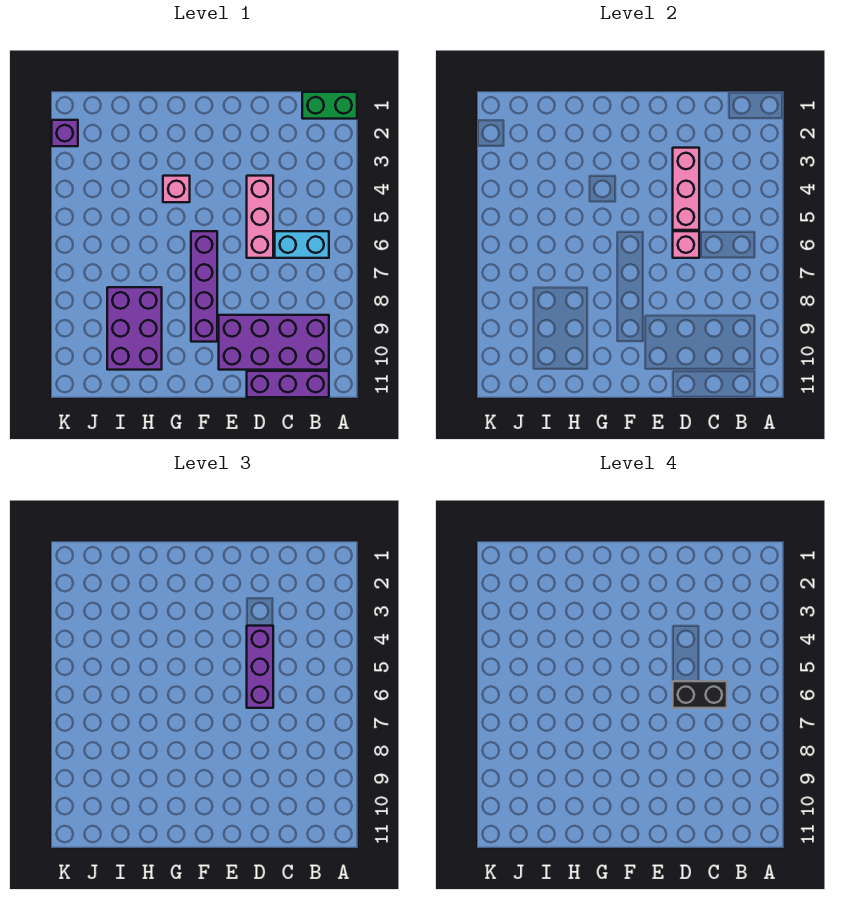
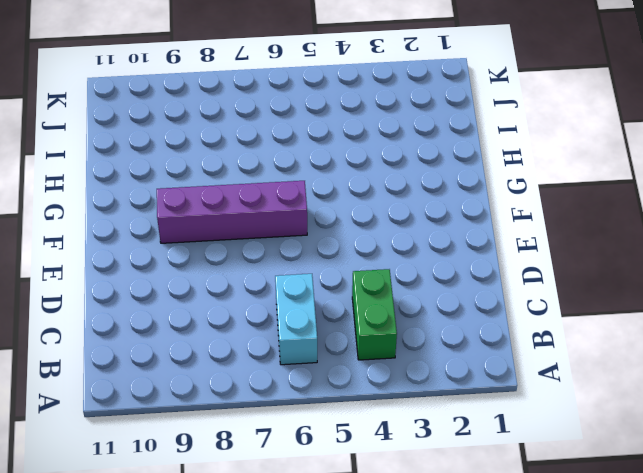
green 1x2 brick [352,269,397,360] -> green 1x2 brick moved to [302,92,357,119]
none -> purple 2x4 brick [219,315,329,370]
none -> purple 1x3 brick [247,371,329,397]
none -> pink 1x3 brick [247,176,273,258]

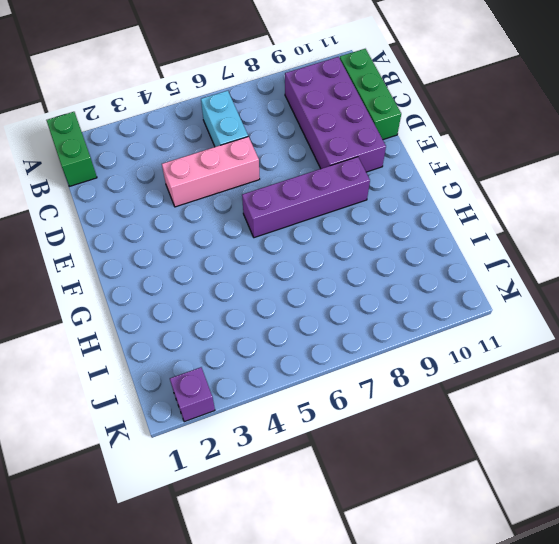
green 1x3 brick [340,49,401,140] -> purple 1x3 brick [247,371,329,397]
none -> pink 1x1 brick [163,176,190,202]
none -> purple 2x3 brick [107,287,162,370]
none -> pink 1x3 brick [673,148,699,230]

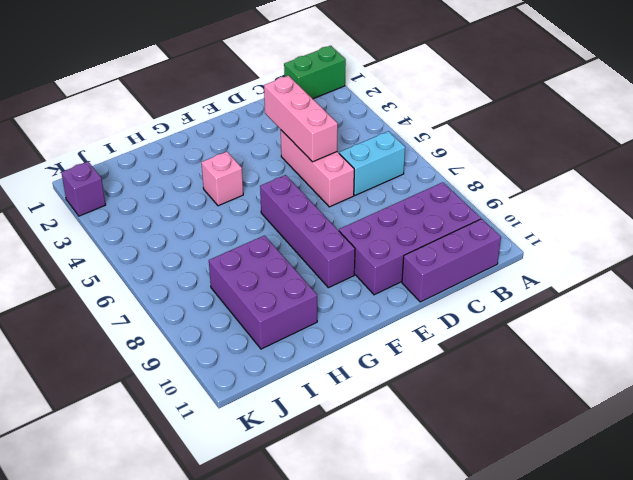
none -> pink 1x1 brick [673,231,699,258]
none -> purple 1x3 brick [247,626,273,708]
none -> black 1x2 brick [673,681,727,708]

